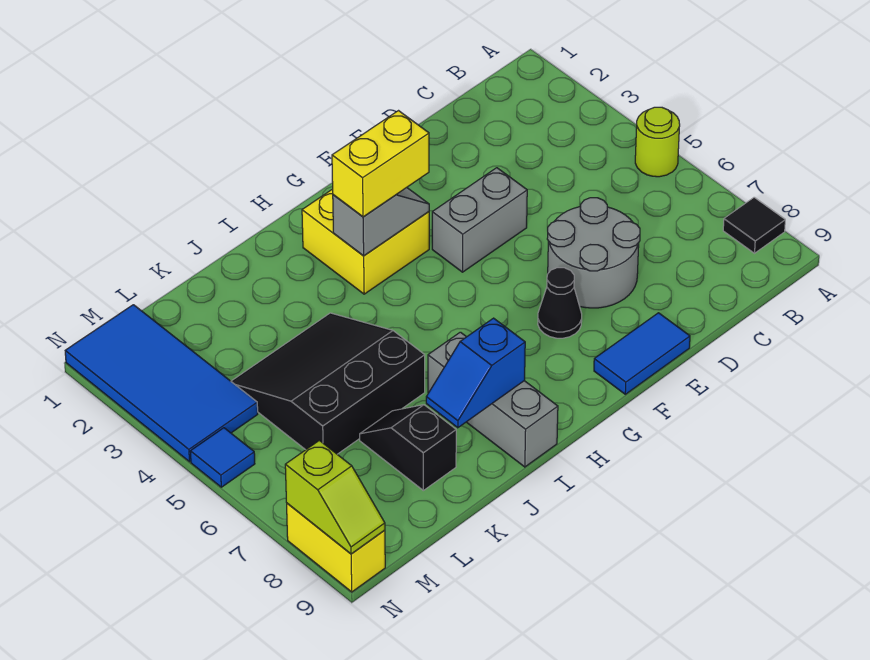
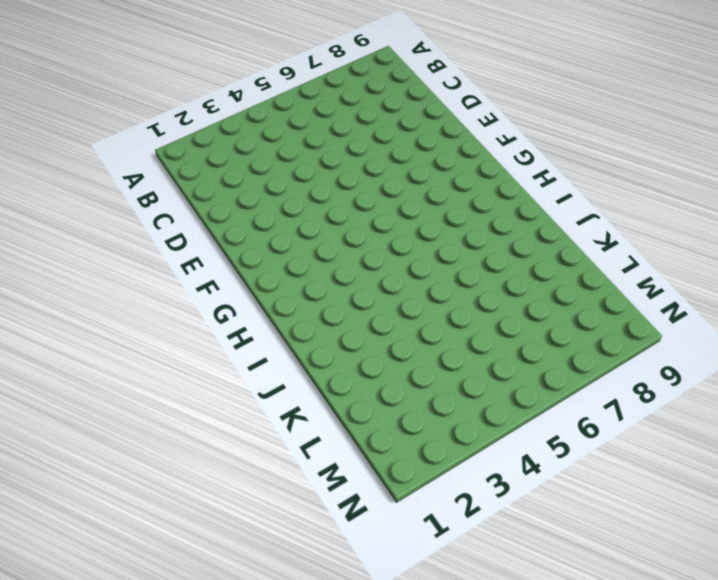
none -> lime 1x1 round brick [635,107,680,177]
none -> black 1x1 tile [723,197,785,253]
none -> grey 2x2 round brick [547,198,640,308]

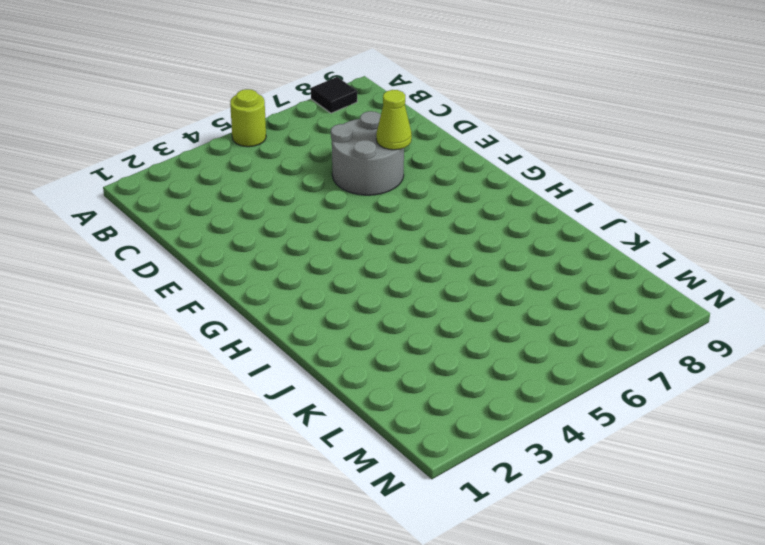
lime 1x1 cone [376,90,412,150] -> none
none -> grey 1x2 brick [432,168,527,272]
none -> blue 1x2 tile [594,313,690,394]
none -> black 1x1 cone [538,268,582,338]

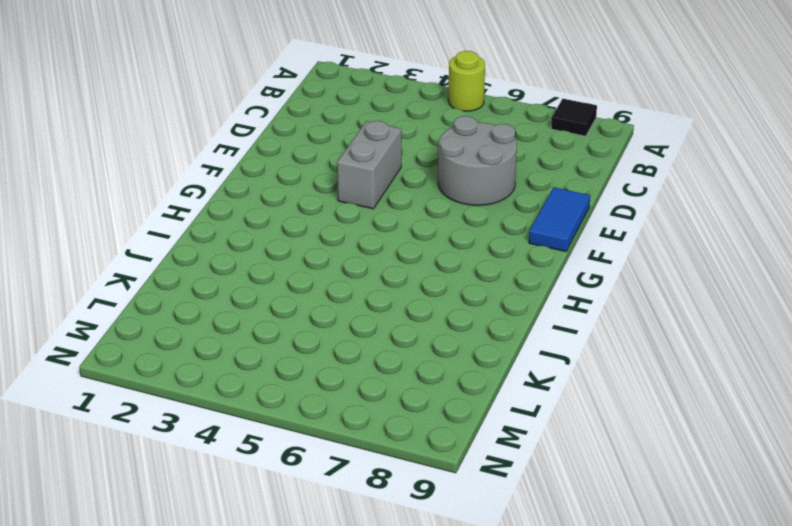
none -> black 1x1 cone [538,268,582,338]
none -> yellow 2x2 brick [302,189,429,294]
none -> grey 1x3 brick [428,332,558,467]

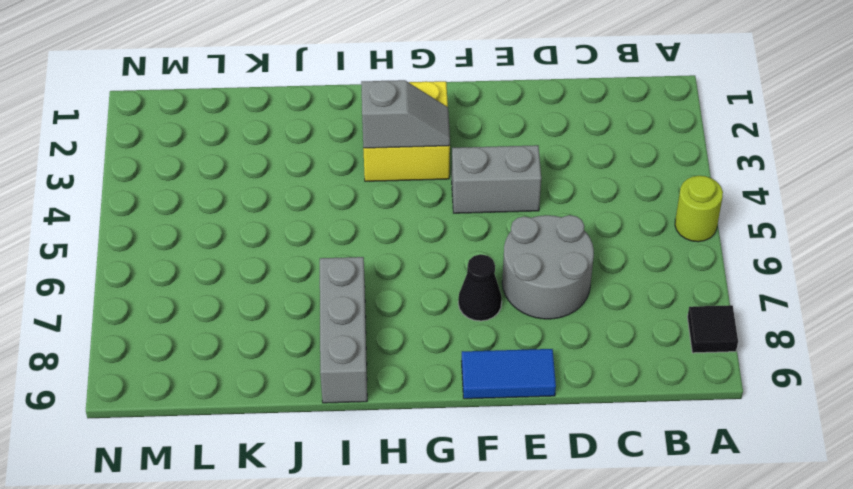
none -> black 3x3 slope [231,313,425,454]
none -> black 1x2 slope [360,405,456,490]
none -> blue 2x4 tile [65,305,258,462]

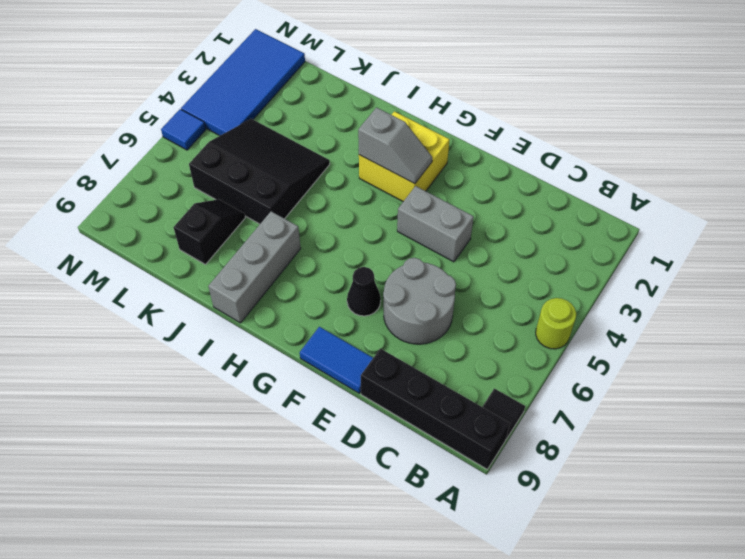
black 1x4 brick [361,348,510,469] -> none
none -> yellow 1x2 brick [287,503,385,592]
none -> blue 1x2 slope [426,318,525,428]
none -> lime 1x2 slope [285,440,385,554]

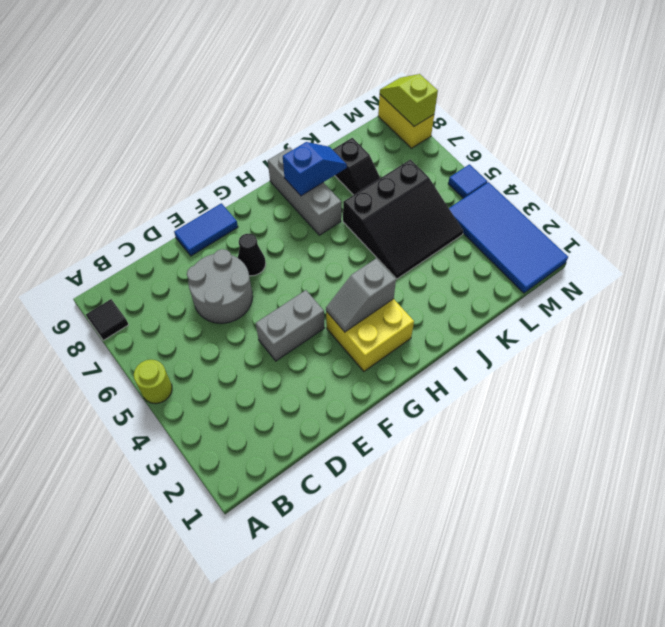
none -> yellow 1x2 brick [332,111,429,217]

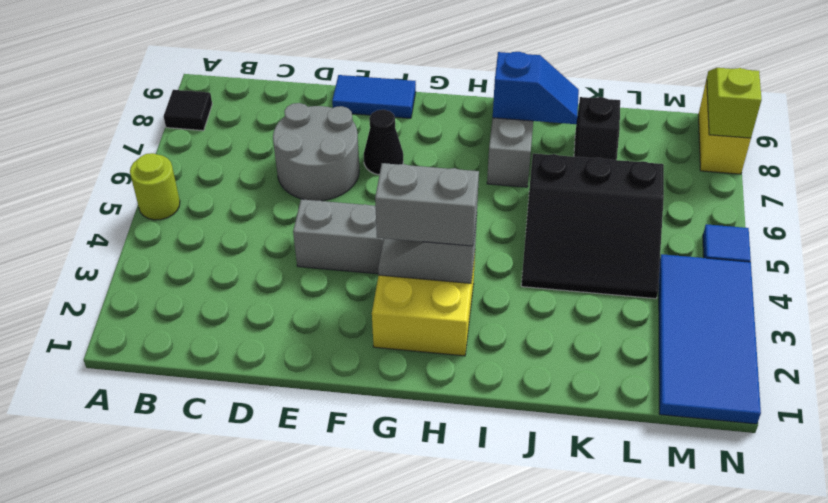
grey 1x2 brick [375,163,479,246] -> yellow 1x2 brick [332,111,429,217]

